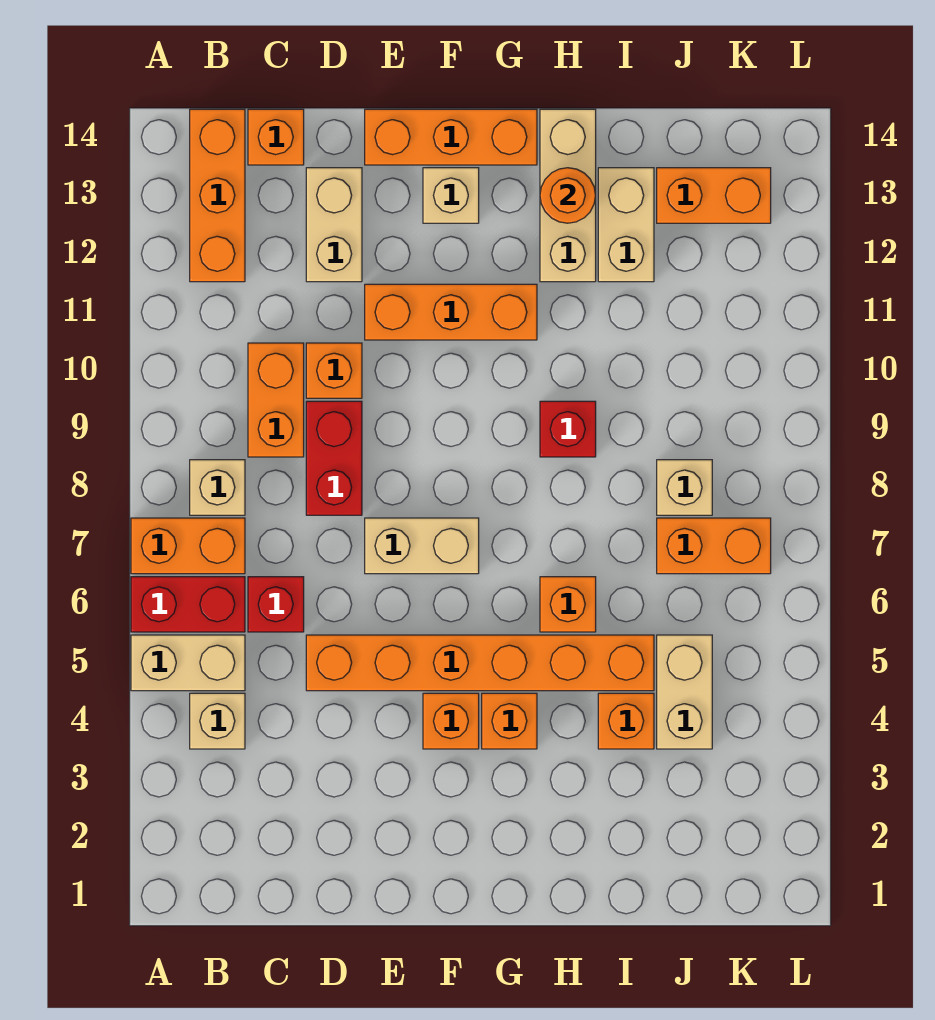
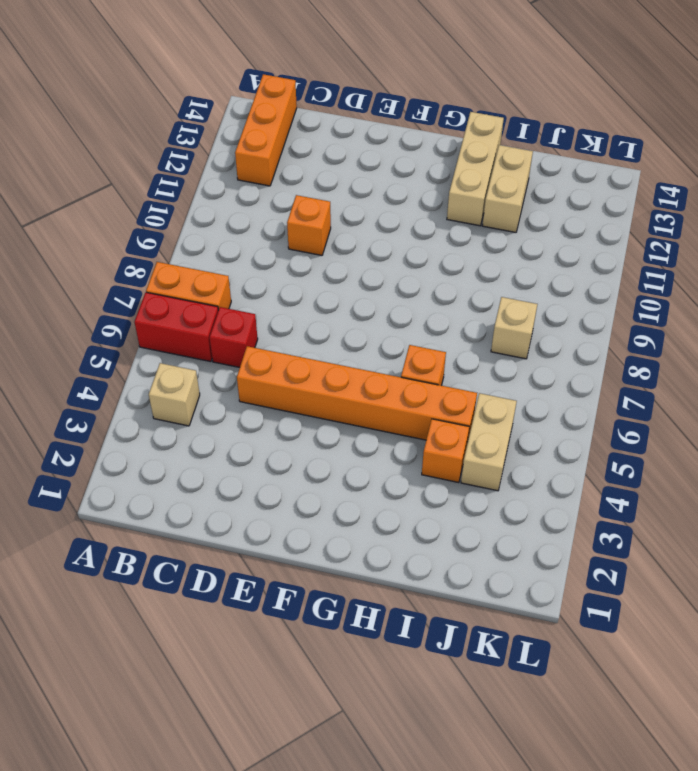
none -> tan 1x2 brick [131,635,245,691]
none -> tan 1x1 brick [190,460,245,515]
none -> orange 1x2 brick [248,343,304,457]

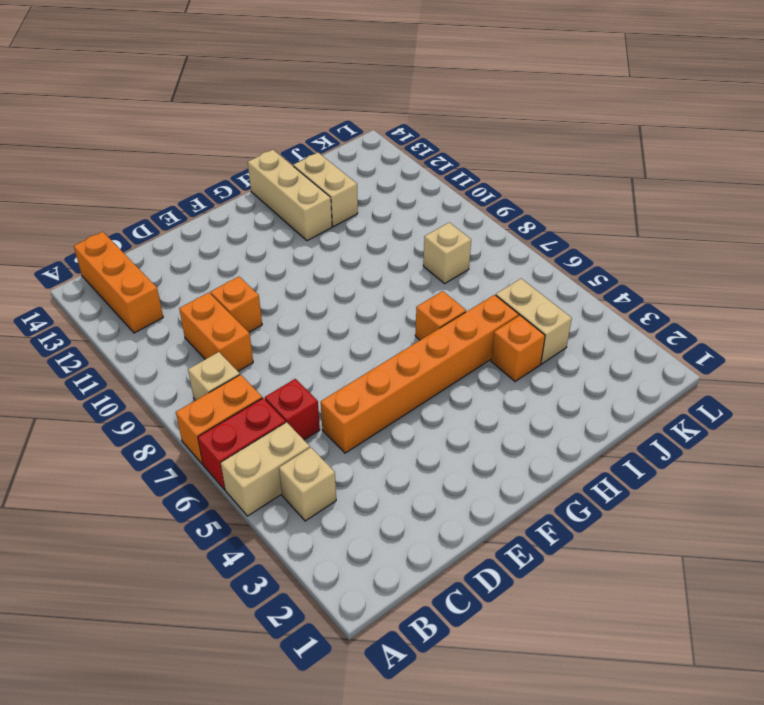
none -> orange 1x1 brick [248,109,304,165]
none -> red 1x2 brick [306,401,362,515]
none -> tan 1x2 brick [306,168,362,282]

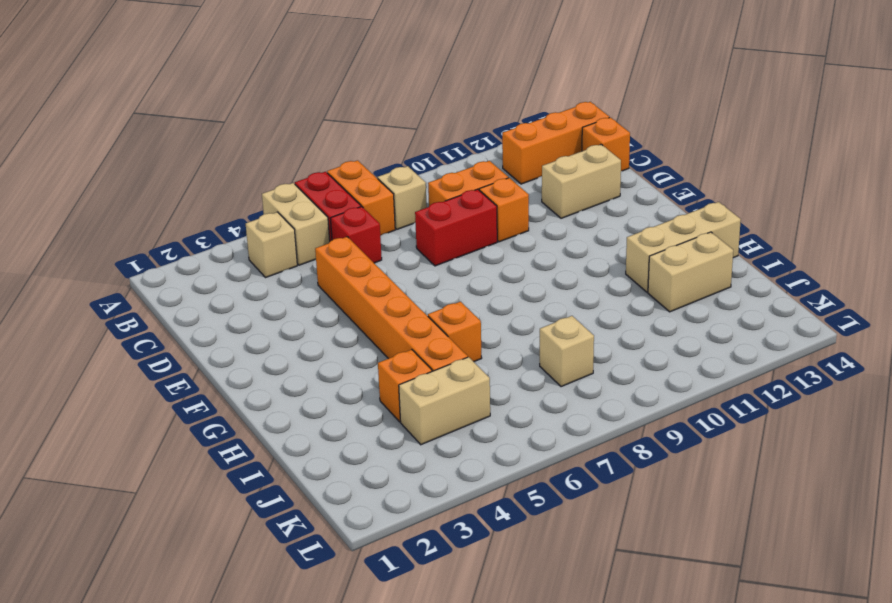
none -> tan 1x2 brick [365,518,479,574]
none -> orange 1x3 brick [365,284,537,340]
none -> orange 1x3 brick [365,109,537,165]

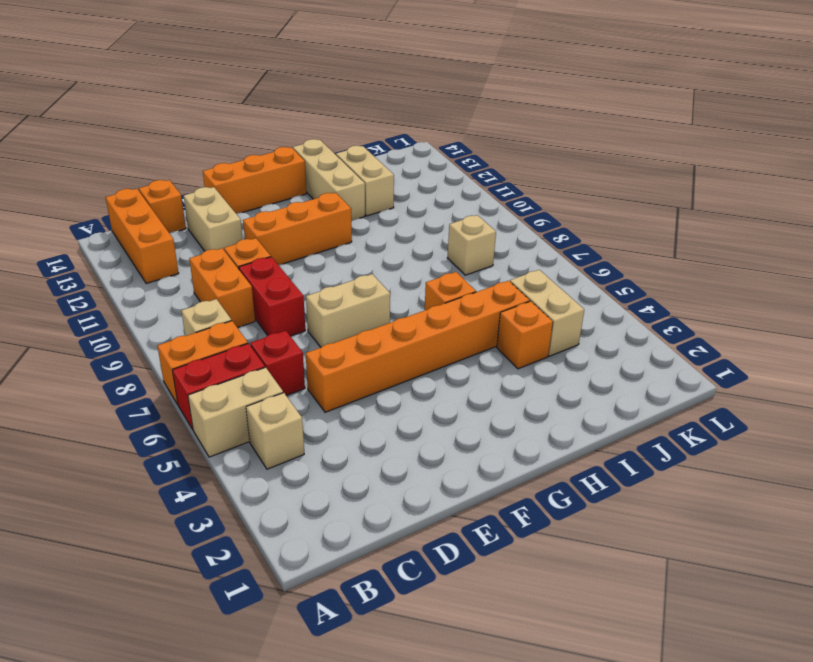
none -> orange 1x1 brick [423,693,479,749]
none -> tan 1x1 brick [423,168,479,223]
none -> orange 1x1 brick [482,693,537,749]

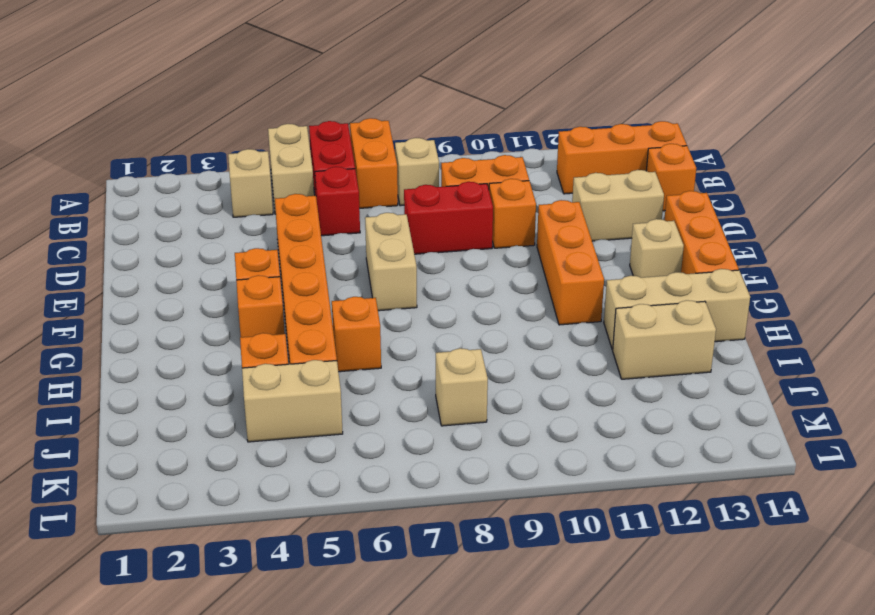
none -> red 1x1 brick [540,401,596,457]
none -> orange 1x2 brick [657,518,771,574]
none -> orange 1x2 brick [657,168,771,223]

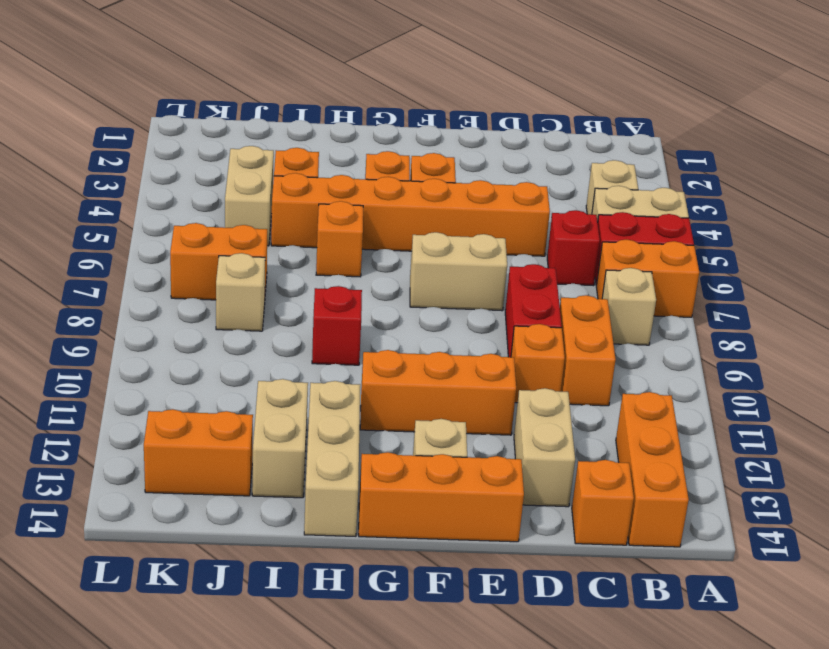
none -> orange 1x1 round brick [540,168,596,223]

